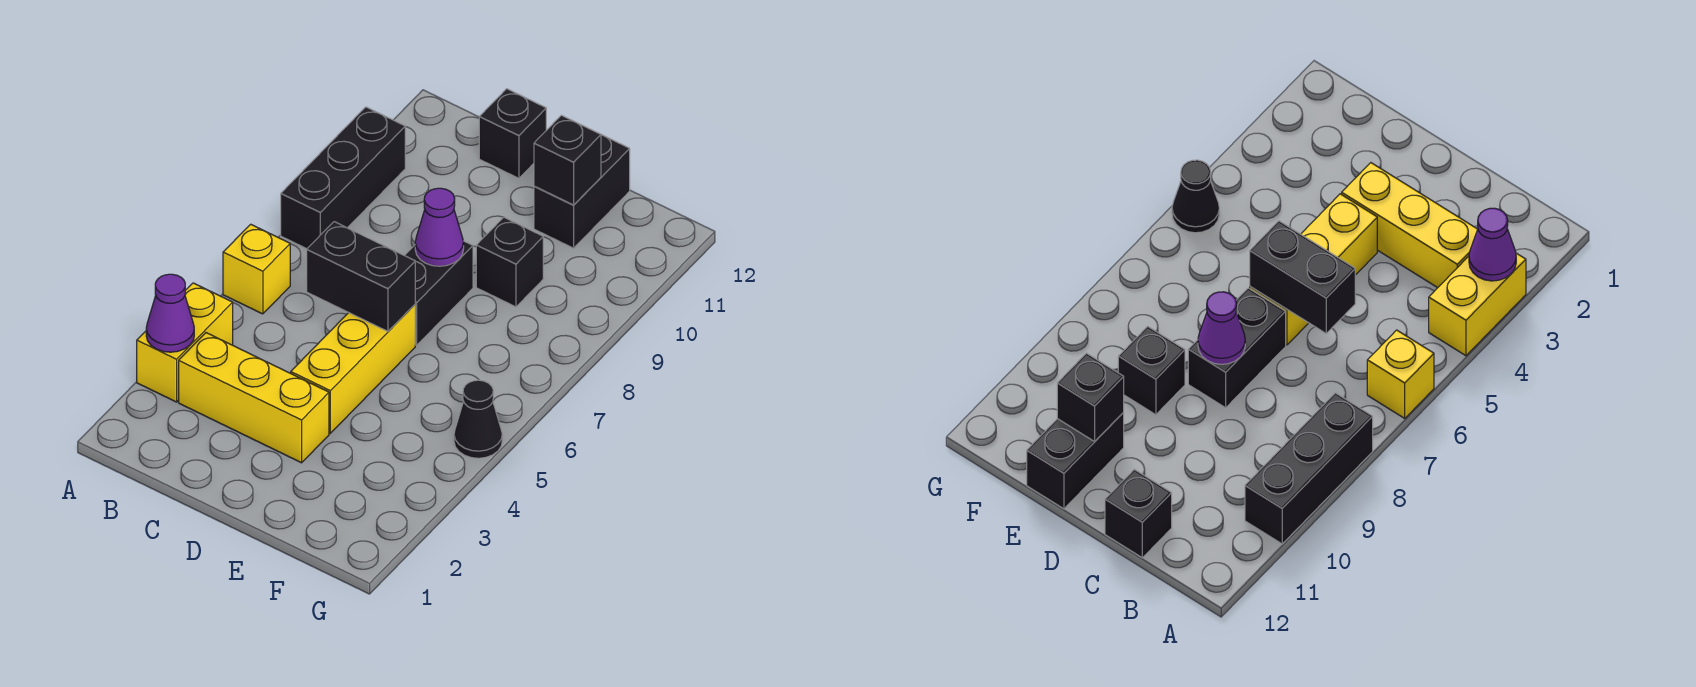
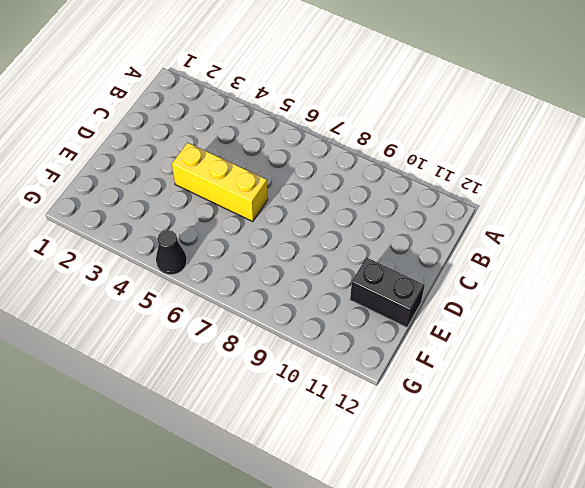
none -> yellow 1x2 brick [137,283,233,402]
none -> yellow 1x1 brick [223,224,290,314]
none -> black 1x3 brick [281,107,405,249]

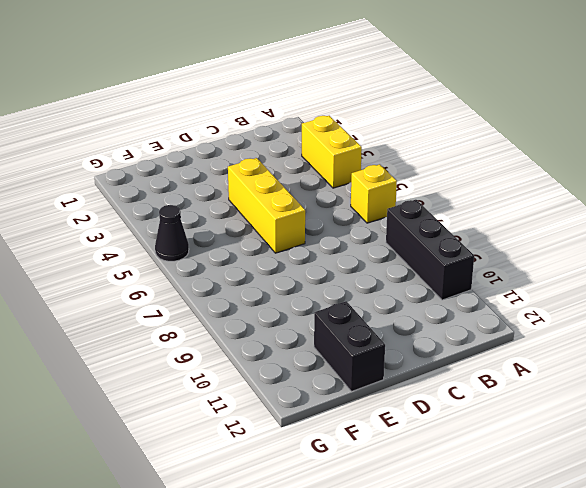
none -> yellow 1x3 brick [179,333,329,463]
none -> black 1x1 brick [479,89,546,178]
none -> black 1x2 brick [405,241,473,345]

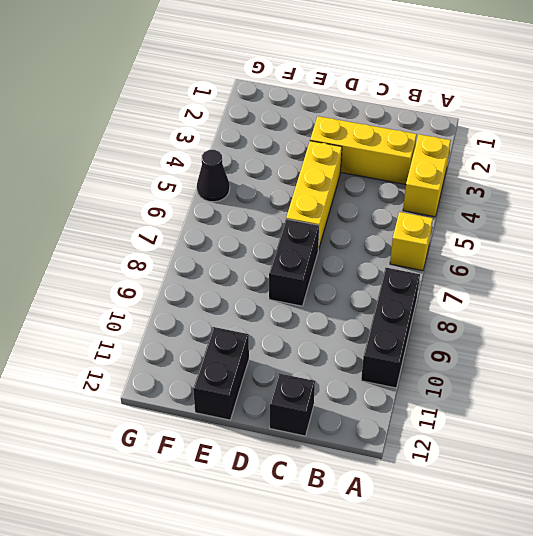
none -> black 1x1 brick [476,217,543,307]
none -> purple 1x1 cone [146,274,194,352]
none -> black 1x2 brick [307,222,415,331]

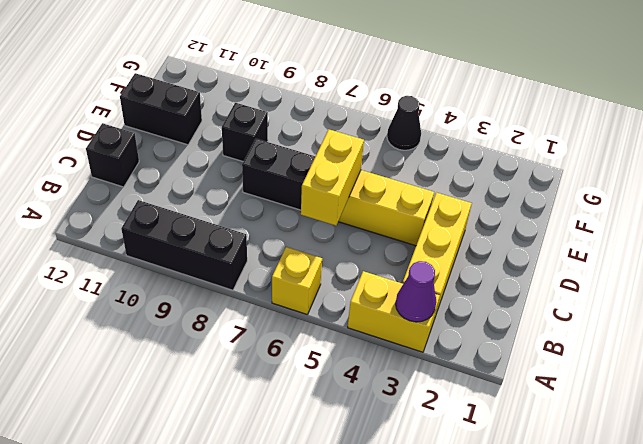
yellow 1x2 brick [301,130,364,226] -> black 1x2 brick [307,222,415,331]
none -> purple 1x1 cone [415,188,464,266]
none -> black 1x1 brick [534,115,601,205]

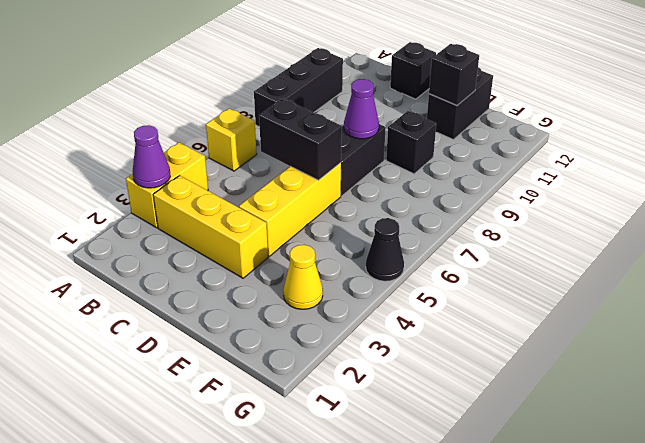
yellow 1x1 cone [283,245,323,309] -> none

